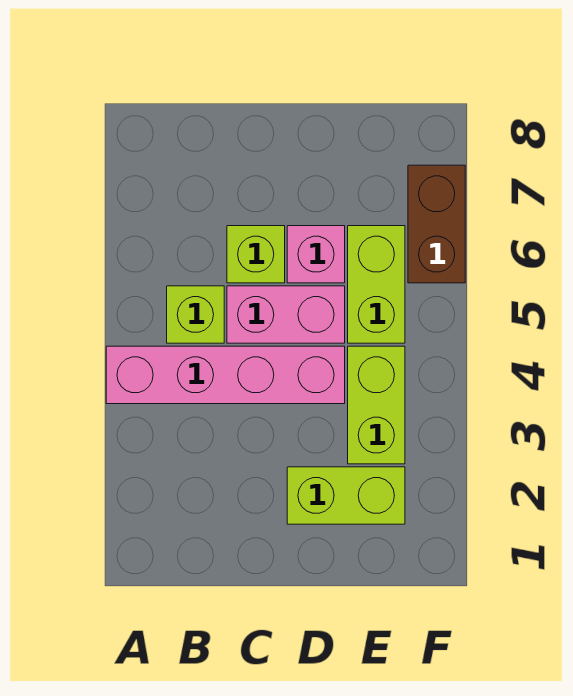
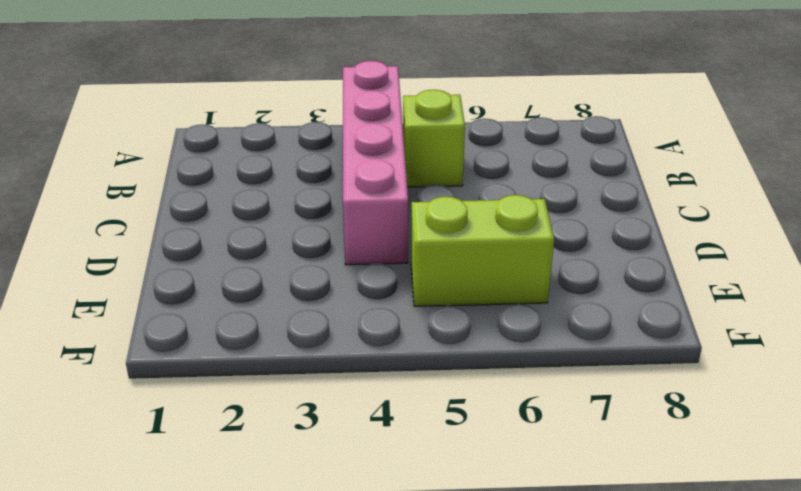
none -> pink 1x2 brick [227,286,345,343]
none -> lime 1x1 brick [227,226,285,283]

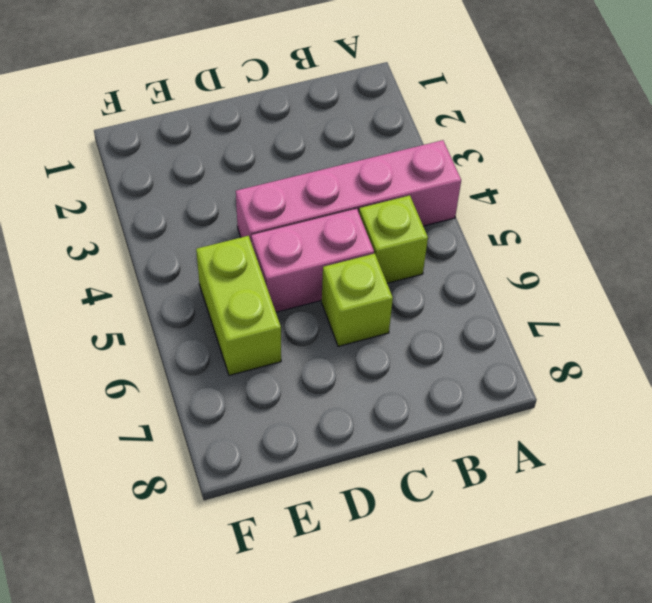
none -> lime 1x2 brick [287,467,405,524]
none -> pink 1x1 brick [287,226,345,283]

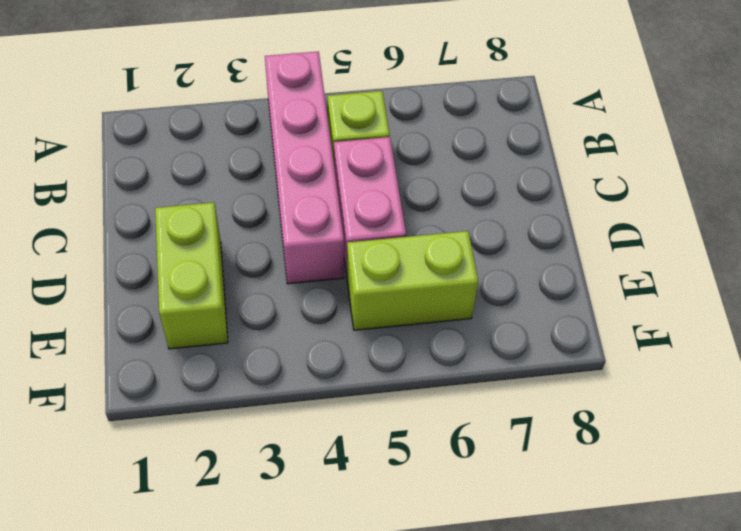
none -> lime 1x1 brick [227,226,285,283]
none -> pink 1x1 brick [287,226,345,283]

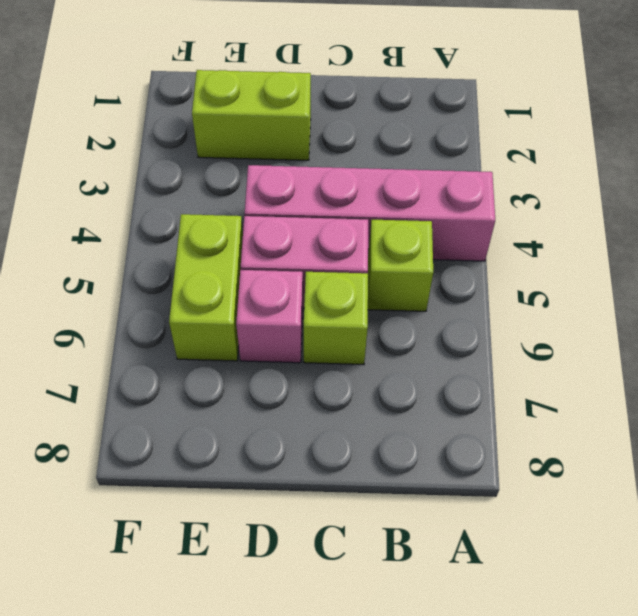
none -> lime 1x2 brick [348,346,405,464]
none -> brown 1x2 brick [408,165,465,283]

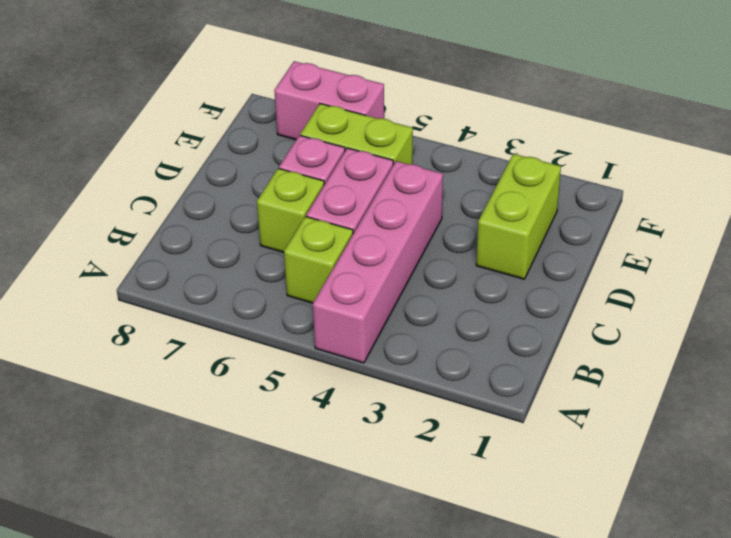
pink 1x2 brick [274,61,384,140] -> brown 1x2 brick [408,165,465,283]
none -> lime 1x2 brick [348,346,405,464]

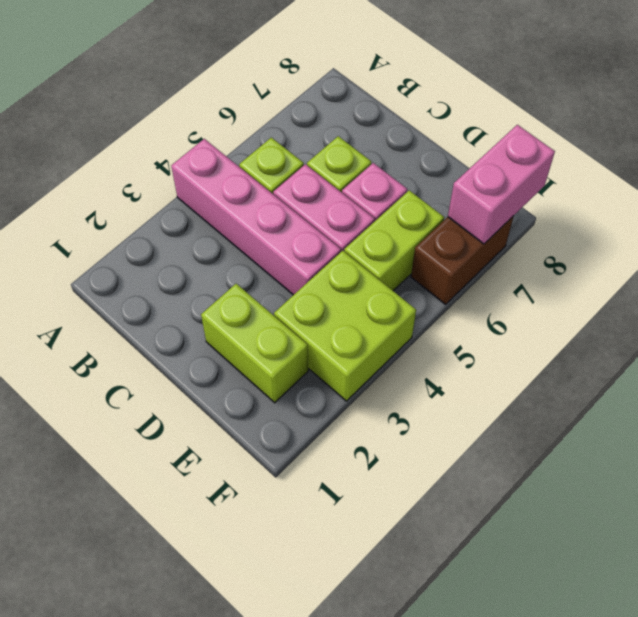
lime 2x2 brick [274,251,416,401] -> lime 1x2 brick [348,346,405,464]
pink 1x2 brick [448,125,555,244] -> none

